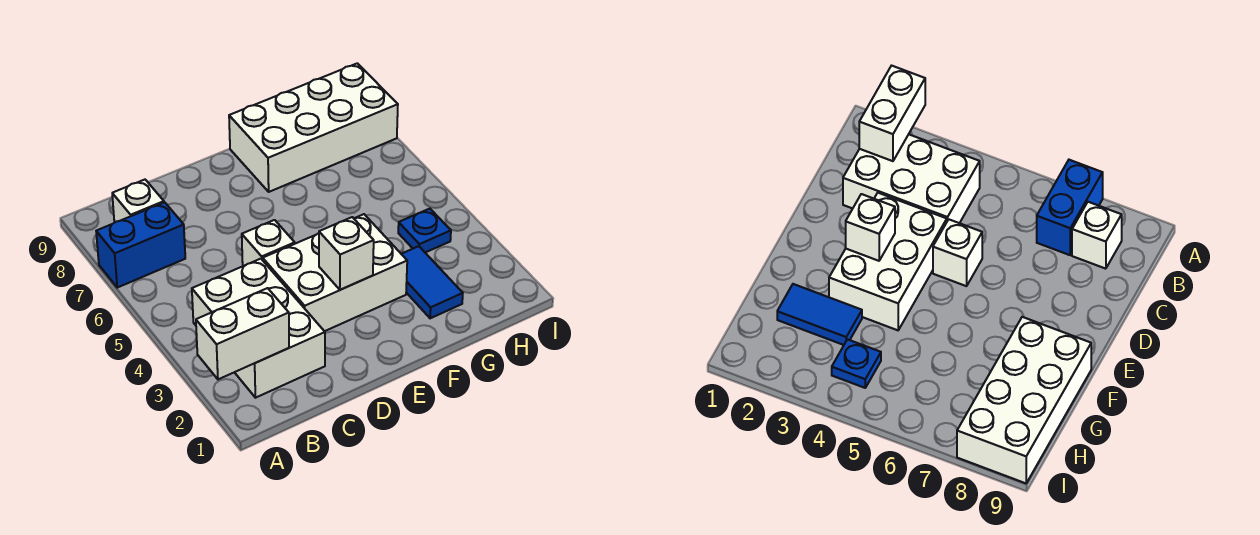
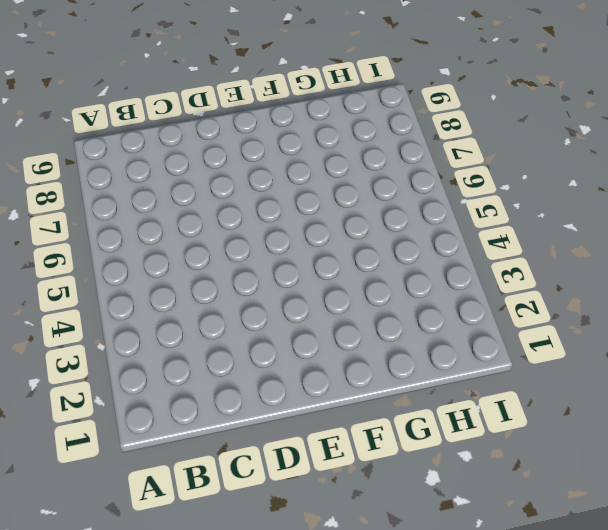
none -> blue 1x2 brick [96,202,185,288]
none -> white 2x3 brick [192,259,325,398]

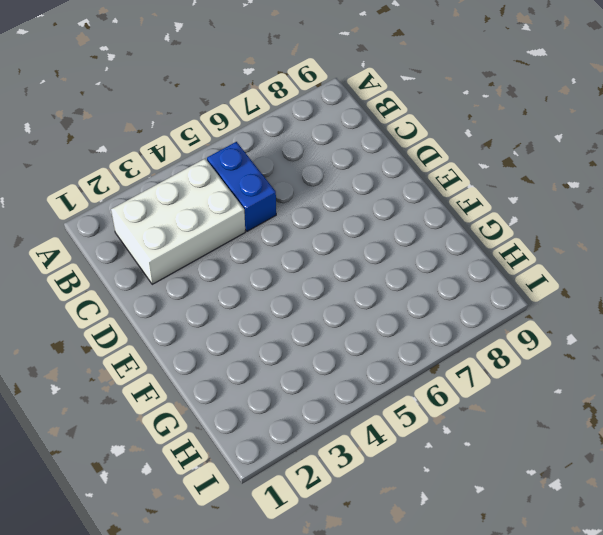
blue 1x2 brick [207,142,276,231] -> blue 1x2 brick moved to [96,202,185,288]
none -> white 1x1 brick [112,180,164,223]
none -> white 2x3 brick [263,214,407,331]

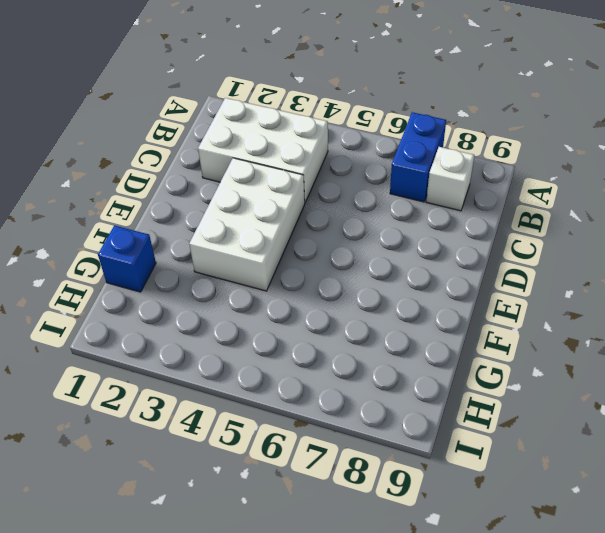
blue 1x1 brick [98,225,156,292] -> none
none -> white 1x1 brick [242,220,295,266]
none -> white 2x4 brick [229,63,398,192]

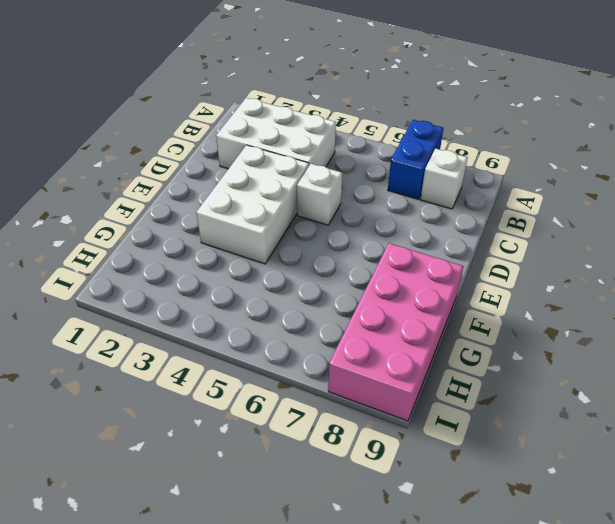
pink 2x4 brick [328,243,463,421] -> white 2x4 brick [229,63,398,192]
none -> blue 1x2 tile [402,246,463,318]
none -> blue 1x1 plate [398,209,451,252]

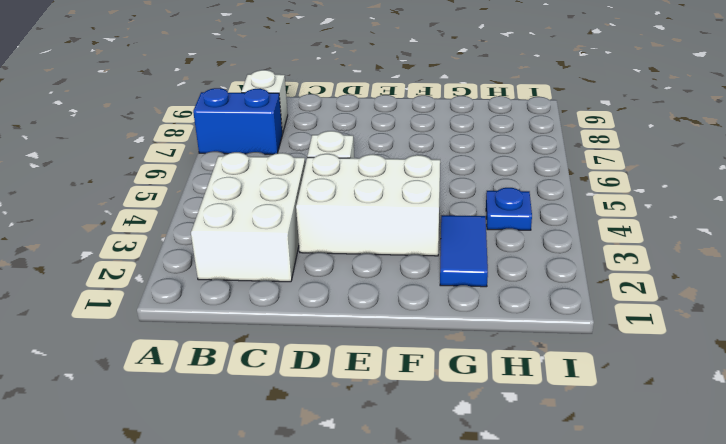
none -> white 2x4 brick [229,63,398,192]
none -> white 1x2 brick [196,288,289,379]

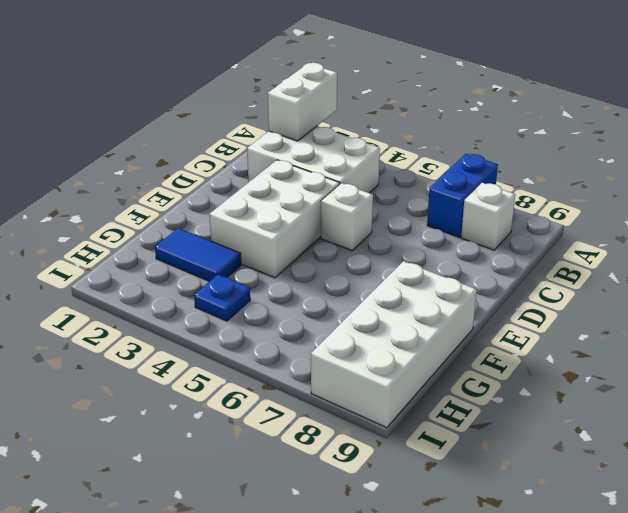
none -> white 1x1 brick [319,217,374,290]

